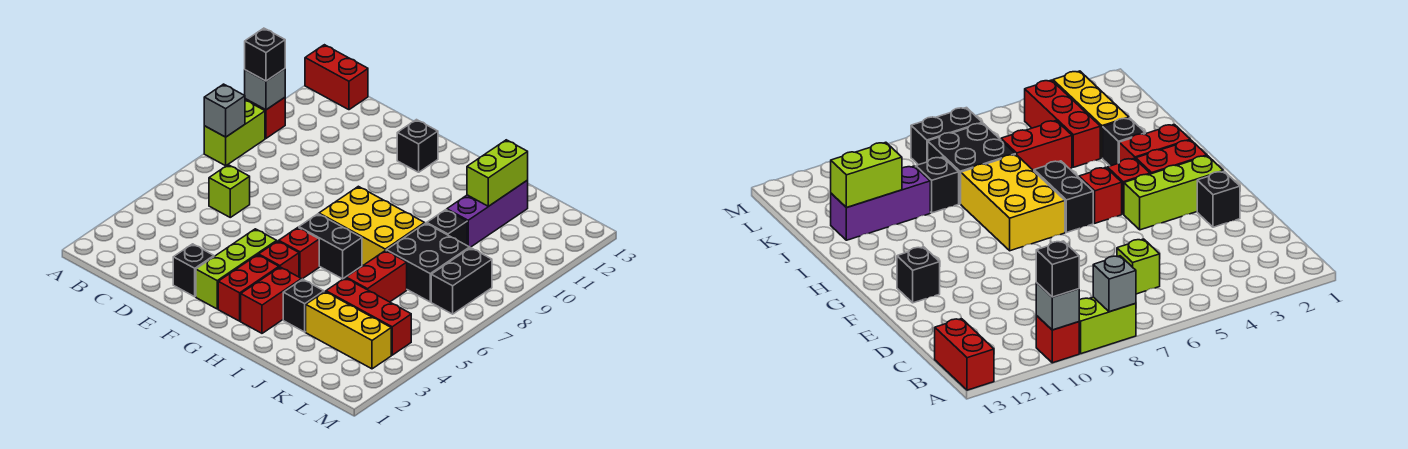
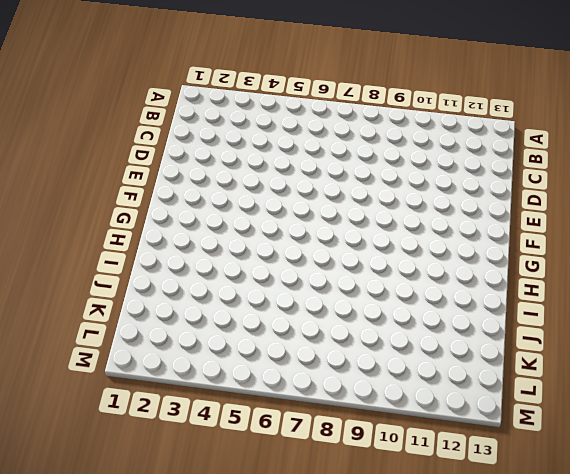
none -> lime 1x2 brick [204,100,265,166]
none -> red 1x1 brick [245,98,285,138]
none -> red 1x2 brick [305,45,368,110]

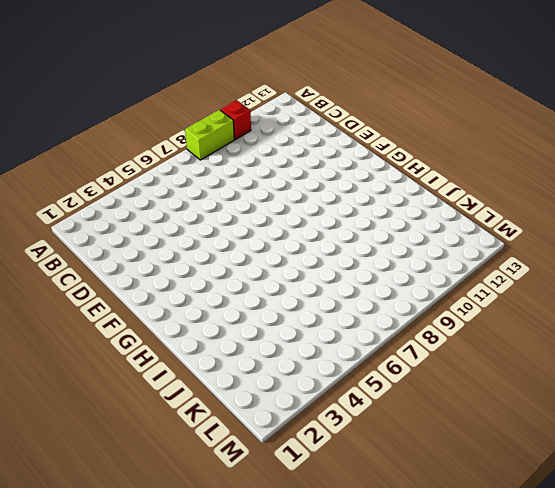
none -> red 1x2 brick [305,45,368,110]
none -> lime 1x1 brick [209,165,250,217]
none -> black 1x1 brick [173,244,214,297]

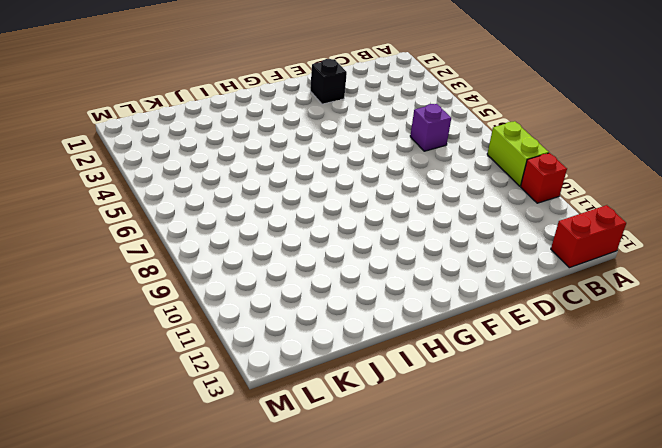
purple 1x1 brick [410,104,451,151] -> lime 1x1 brick [209,165,250,217]
none -> lime 1x3 brick [196,229,277,309]
none -> black 1x1 brick [397,120,438,172]
none -> red 1x2 brick [218,255,279,321]

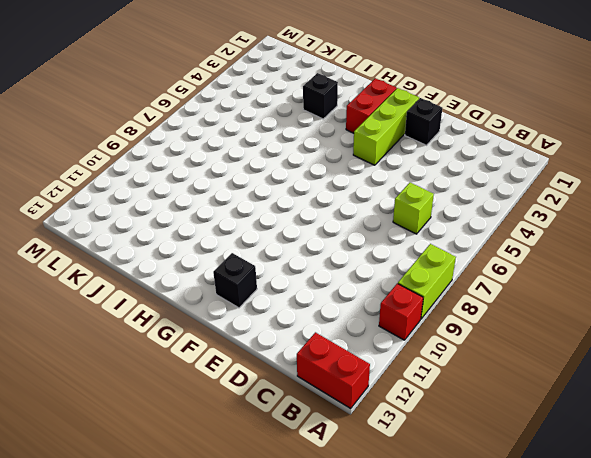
none -> red 1x1 brick [259,241,299,277]
none -> red 1x1 brick [279,228,319,280]
none -> black 1x2 brick [299,214,362,279]

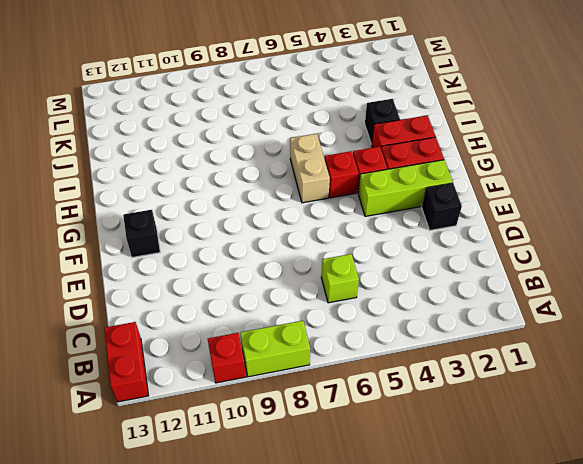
tan 1x2 brick [290,134,330,203] -> black 1x2 brick [299,214,362,279]
none -> yellow 2x3 brick [319,186,425,265]
none -> yellow 1x3 brick [306,292,391,369]
none -> red 1x3 brick [326,278,411,355]

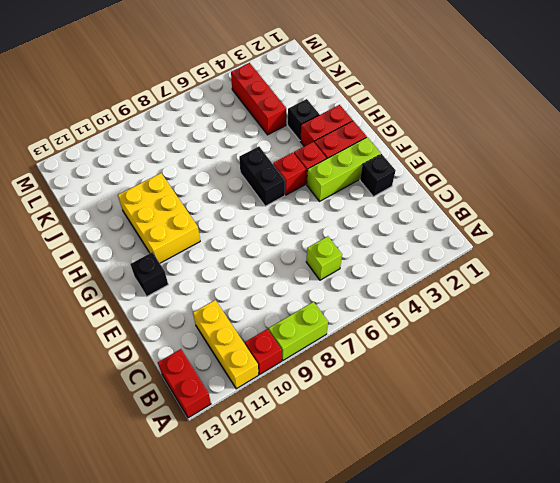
yellow 1x3 brick [193,300,258,389] -> yellow 1x3 brick moved to [306,292,391,369]
yellow 2x3 brick [118,173,200,263] -> yellow 2x3 brick moved to [319,186,425,265]
none -> red 1x2 brick [346,250,407,302]
none -> black 2x2 brick [386,223,470,302]
none -> black 1x1 brick [427,210,467,245]

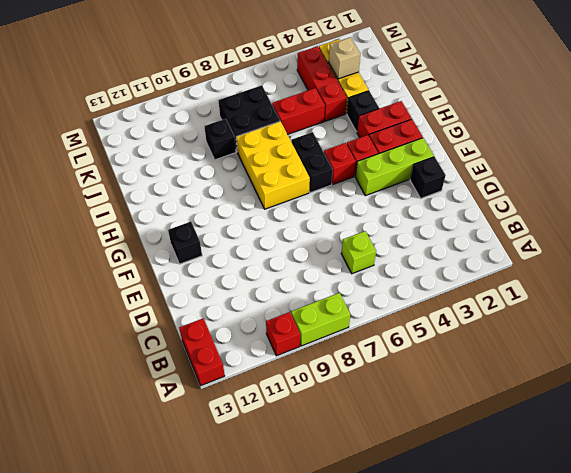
tan 1x1 brick [329,37,360,79] -> none
none -> purple 1x3 brick [447,180,528,247]
none -> black 1x2 brick [431,248,492,314]
none -> grey 1x1 brick [204,84,245,137]

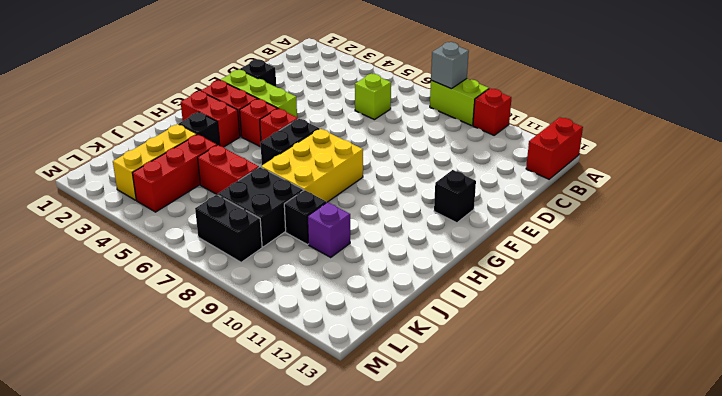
purple 1x1 brick [308,202,350,258] -> purple 1x3 brick [447,180,528,247]
none -> grey 1x1 brick [245,69,285,110]
none -> lime 1x2 brick [467,140,528,206]
none -> black 1x1 brick [245,28,285,81]

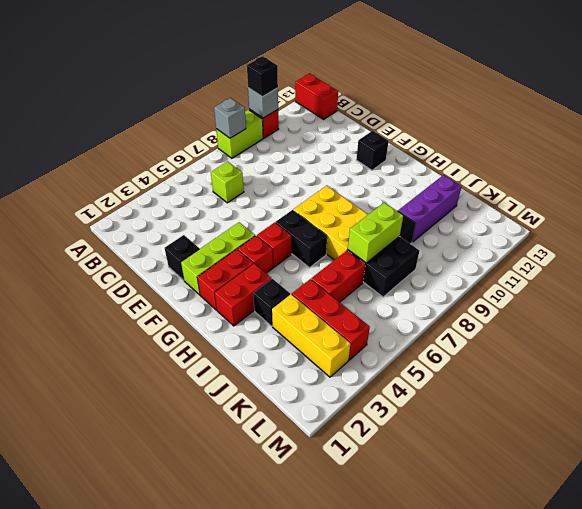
lime 1x2 brick [348,203,403,263] -> lime 1x2 brick moved to [467,140,528,206]
none -> black 1x2 brick [431,248,492,314]

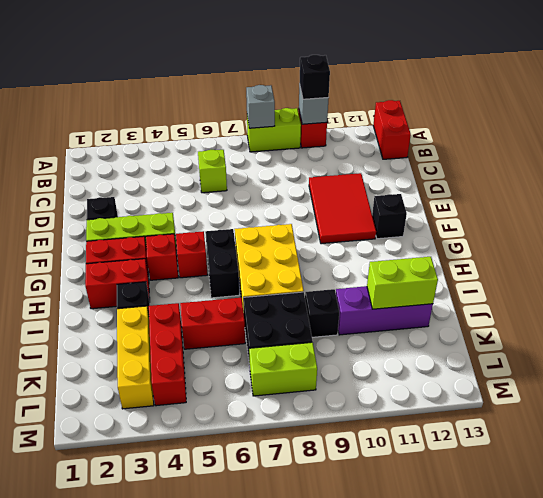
red 2x3 tile [309,173,376,244] -> none
lime 1x2 brick [249,342,317,396] -> black 1x2 brick [431,248,492,314]

